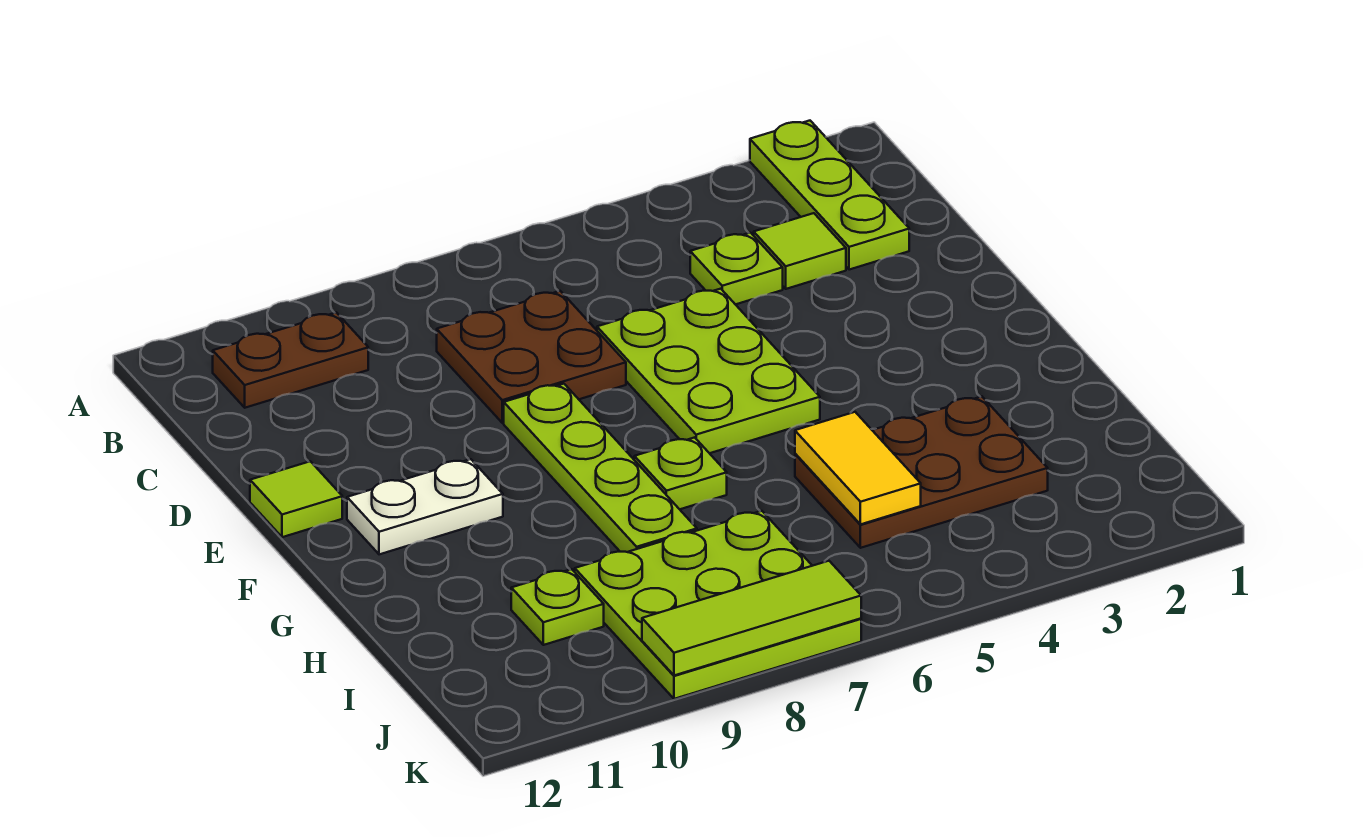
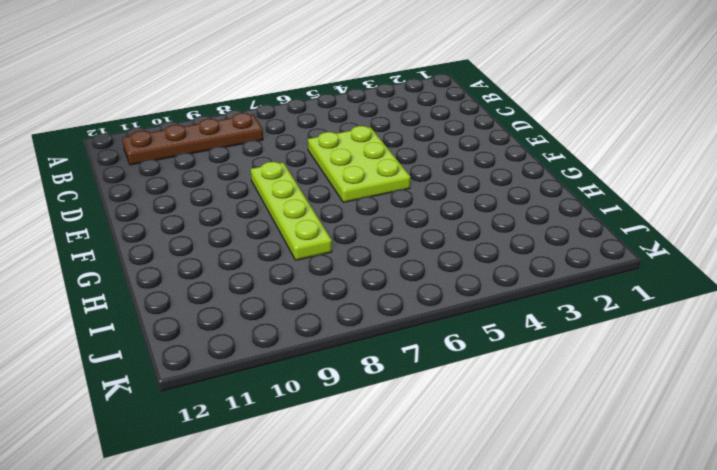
brown 1x4 plate [122,113,263,165] -> brown 1x2 plate [213,312,368,408]
none -> lime 1x3 plate [750,121,909,270]
none -> lime 1x1 tile [754,213,846,289]
none -> lime 1x1 plate [690,233,783,305]

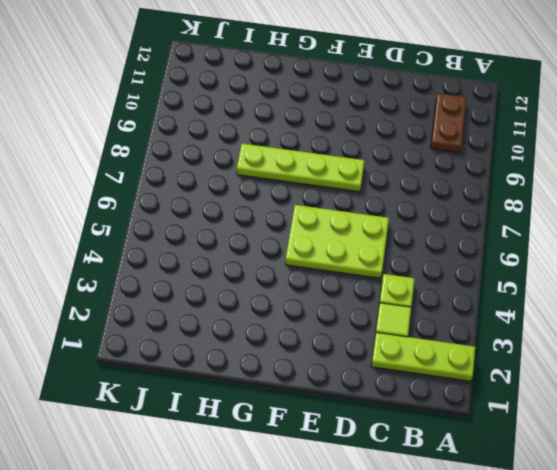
none -> brown 2x2 plate [437,291,626,423]
none -> lime 1x1 tile [250,461,342,537]
none -> white 1x2 plate [347,459,503,554]

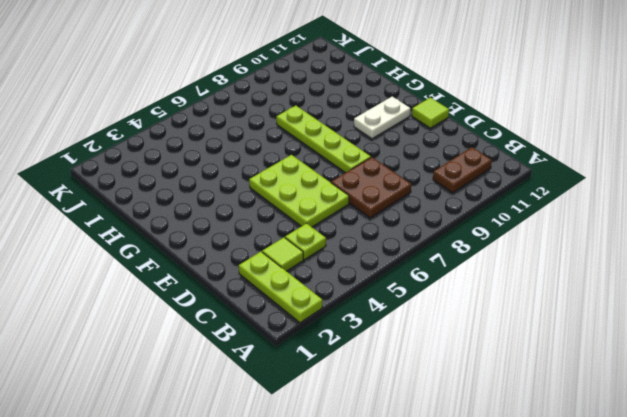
none -> lime 1x1 plate [634,437,727,509]
none -> brown 2x3 plate [795,397,1048,548]
none -> lime 3x3 plate [575,511,861,699]

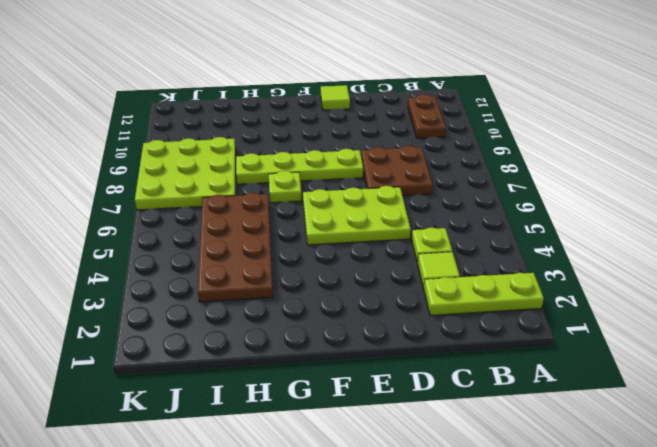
brown 2x4 plate [198,193,273,302] -> brown 2x3 plate [795,397,1048,548]
none -> white 1x2 plate [347,459,503,554]
none -> lime 1x1 plate [511,569,604,645]
none -> yellow 1x2 tile [795,412,921,524]

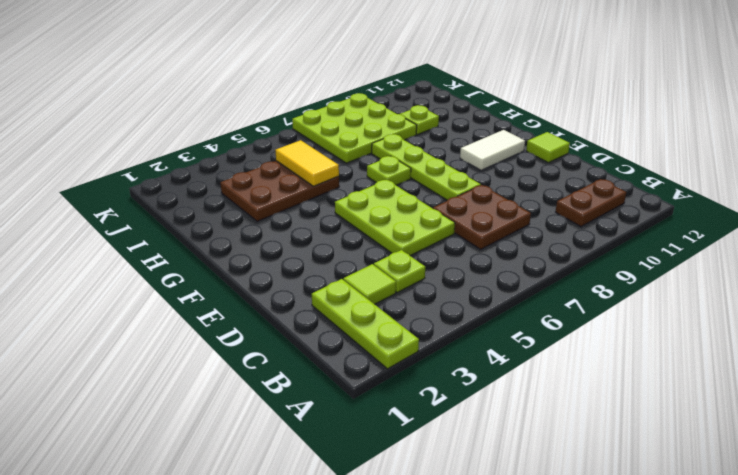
white 1x2 tile [460,130,525,170] -> white 1x2 plate [347,459,503,554]
none -> lime 1x3 tile [642,561,861,675]

